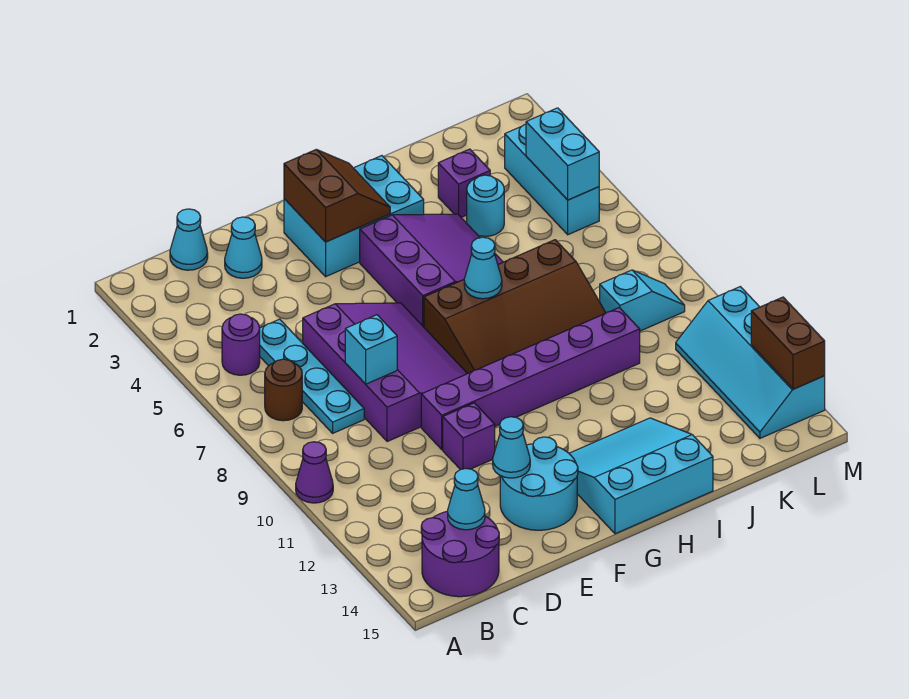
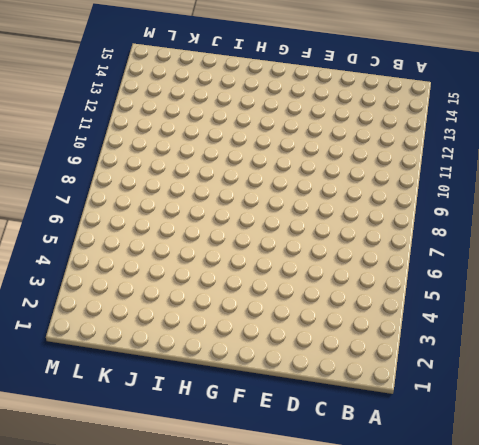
none -> purple 1x1 cone [296,442,333,503]
none -> purple 1x1 round brick [222,314,260,375]
none -> brown 1x1 round brick [265,359,302,421]

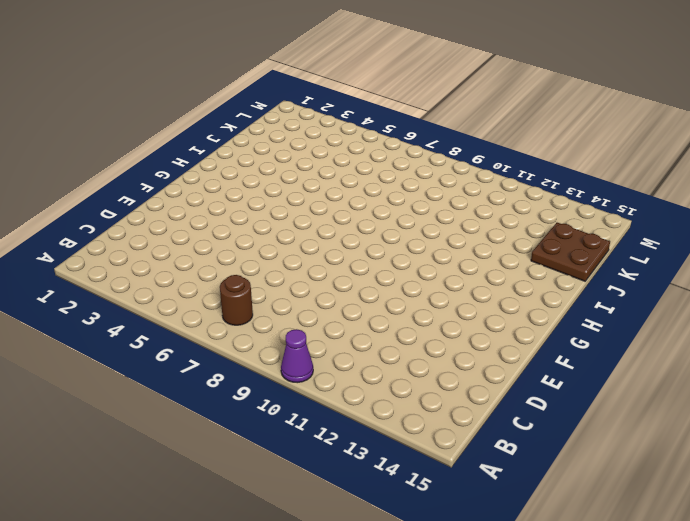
brown 2x2 plate [531,223,610,281] -> none
none -> purple 1x1 round brick [222,314,260,375]
none -> purple 2x2 round brick [421,511,499,597]
none -> cyan 1x1 cone [170,209,208,270]

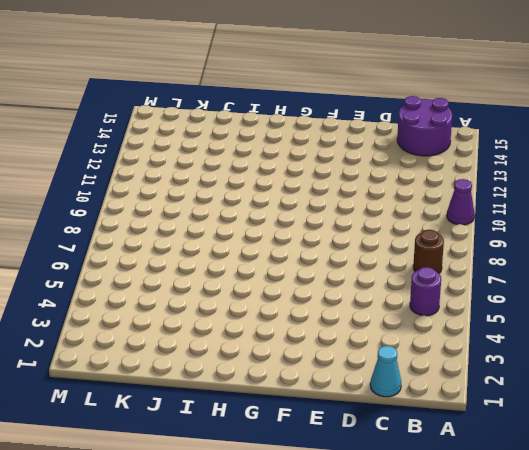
none -> cyan 1x4 plate [260,319,364,433]
none -> cyan 1x1 cone [225,217,262,278]
none -> purple 3x4 slope [303,303,467,442]

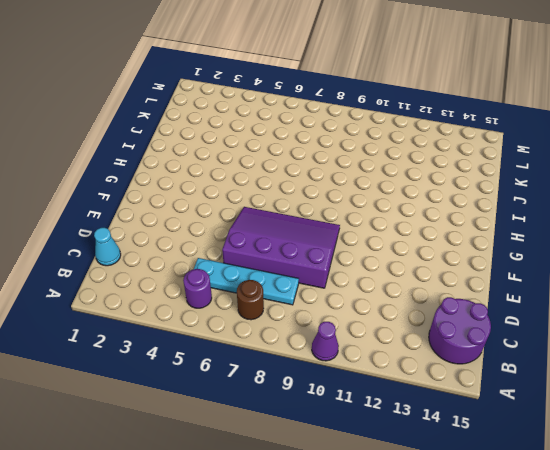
none -> cyan 1x1 cone [225,217,262,278]
none -> purple 1x6 brick [421,308,640,450]
none -> purple 1x1 brick [443,403,495,470]

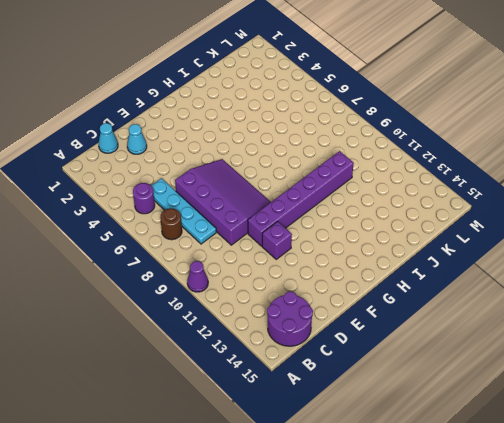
none -> cyan 2x2 round brick [500,437,578,530]
none -> cyan 2x3 brick [284,156,424,277]
none -> purple 3x3 slope [360,214,503,327]

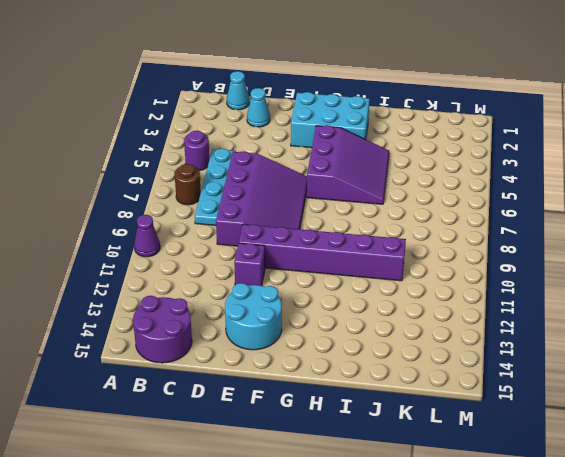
none -> brown 3x4 slope [424,240,606,374]
none -> cyan 3x3 slope [569,418,713,534]
none -> purple 1x1 brick [438,149,490,217]

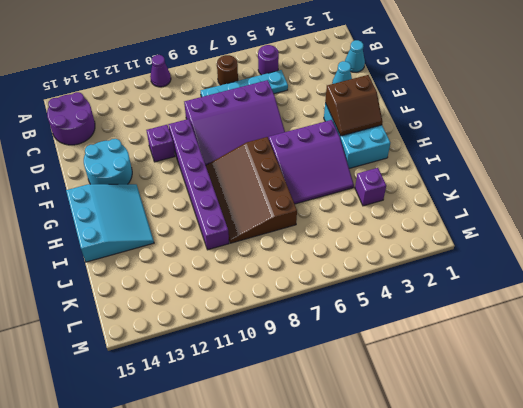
none -> cyan 1x1 round brick [467,175,504,236]
none -> cyan 1x2 slope [600,270,685,331]
none -> cyan 1x3 brick [505,124,599,235]

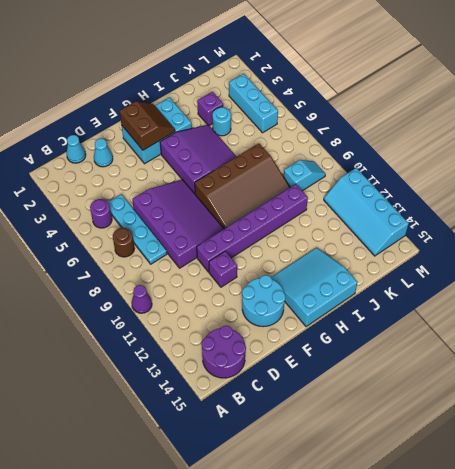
none -> cyan 1x1 cone [448,468,485,530]
none -> cyan 1x1 brick [345,315,397,384]
none -> cyan 1x1 cone [493,417,530,478]

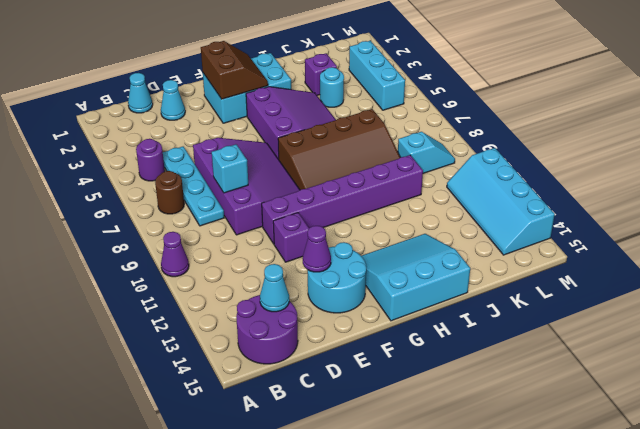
purple 1x1 cone [303,226,331,272] -> cyan 1x1 cone [493,417,530,478]
none -> cyan 1x1 cone [464,237,502,299]
none -> cyan 1x2 brick [526,108,599,200]
none -> brown 1x2 brick [751,297,825,389]

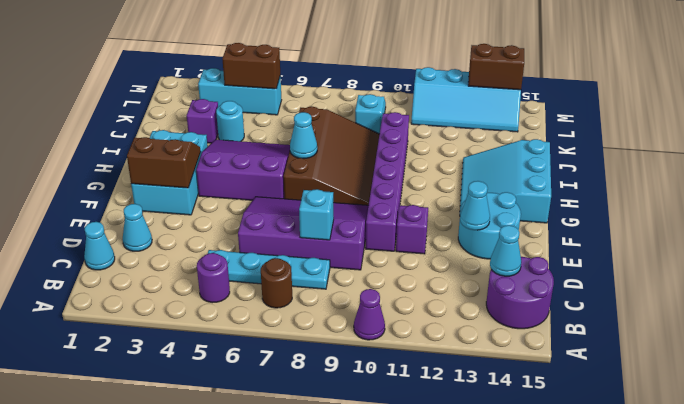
brown 1x2 brick [222,43,280,89] -> cyan 1x2 brick [526,108,599,200]

